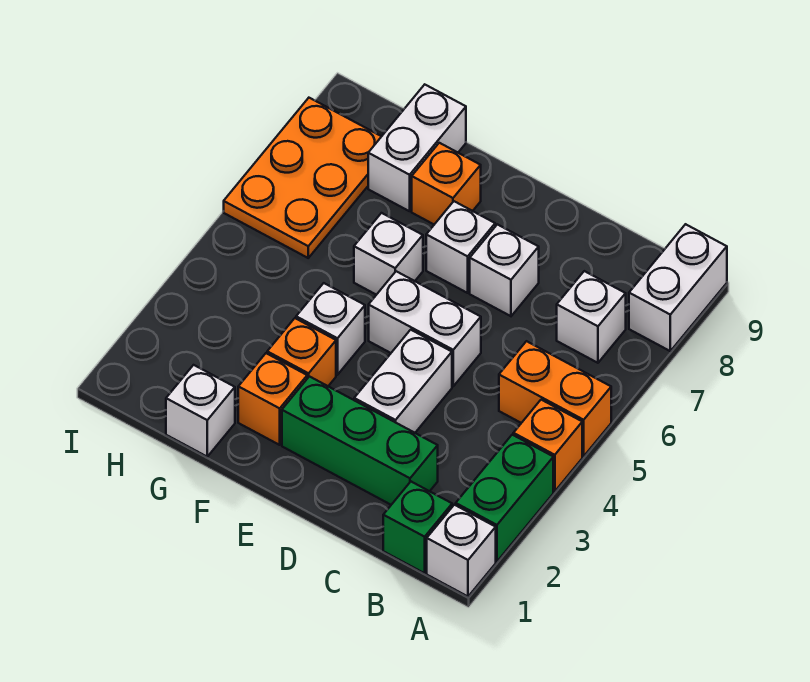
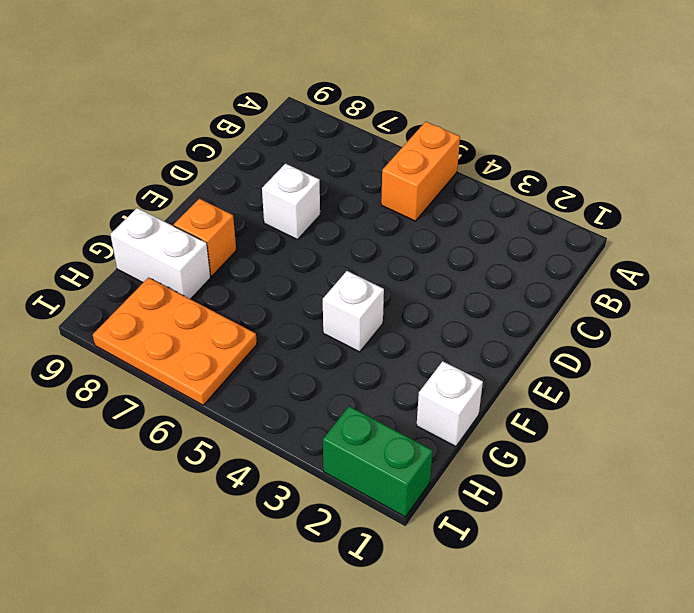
green 1x2 brick [323,406,433,517] -> green 1x2 brick moved to [456,435,553,561]
none -> white 1x1 brick [427,505,496,596]
none -> orange 1x1 brick [513,400,582,491]
none -> white 1x2 brick [629,224,727,351]

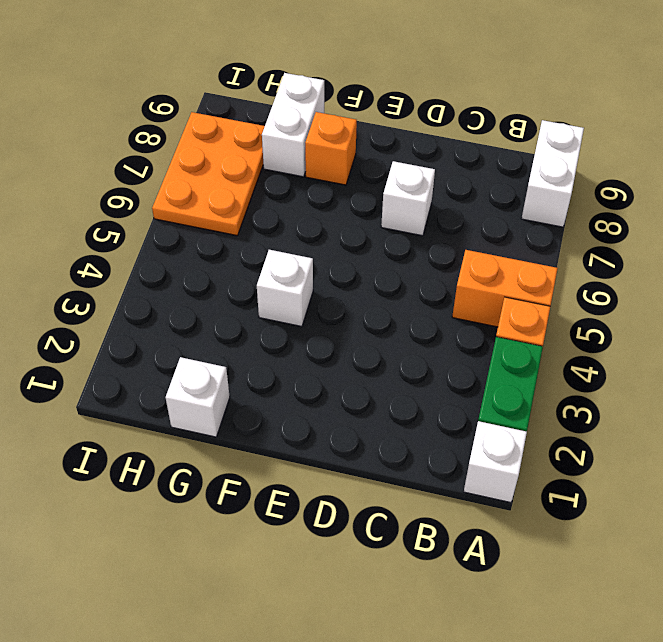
none -> green 1x1 brick [383,482,452,573]
none -> white 1x1 brick [557,271,626,363]
none -> green 1x3 brick [282,377,438,505]

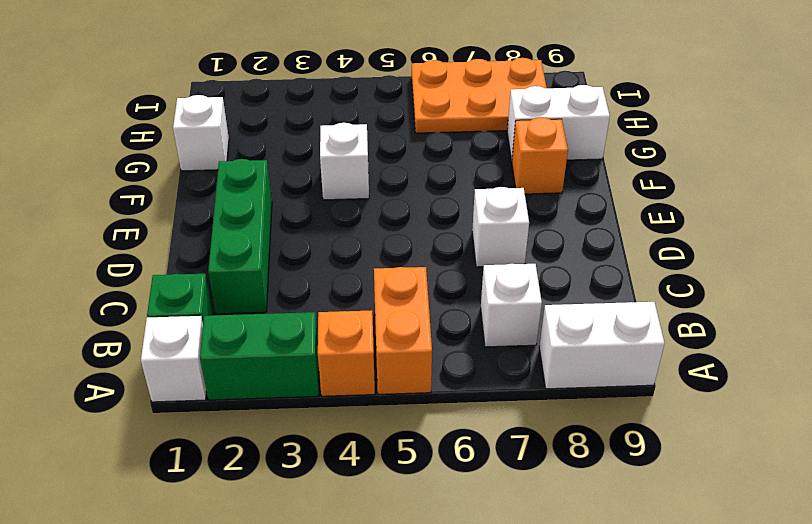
none -> white 1x2 brick [354,330,452,433]
none -> white 1x2 brick [369,271,481,386]
none -> white 1x1 brick [426,201,495,293]

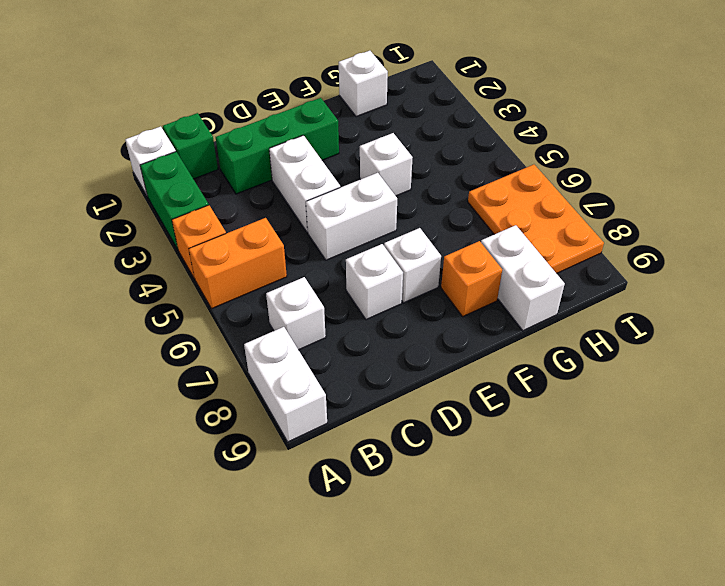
none -> orange 1x1 brick [238,353,307,445]
none -> orange 1x1 brick [267,318,336,386]
none -> white 1x1 brick [354,213,423,295]

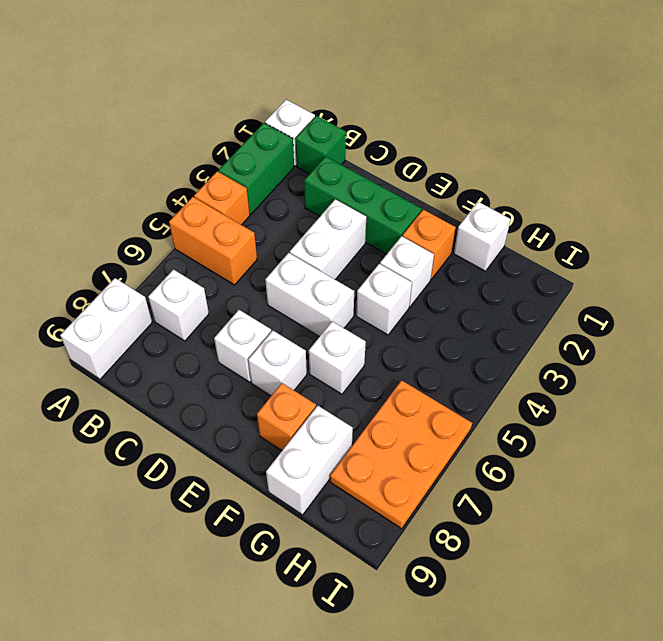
white 1x1 brick [380,236,434,307] -> orange 1x1 brick [267,318,336,386]

